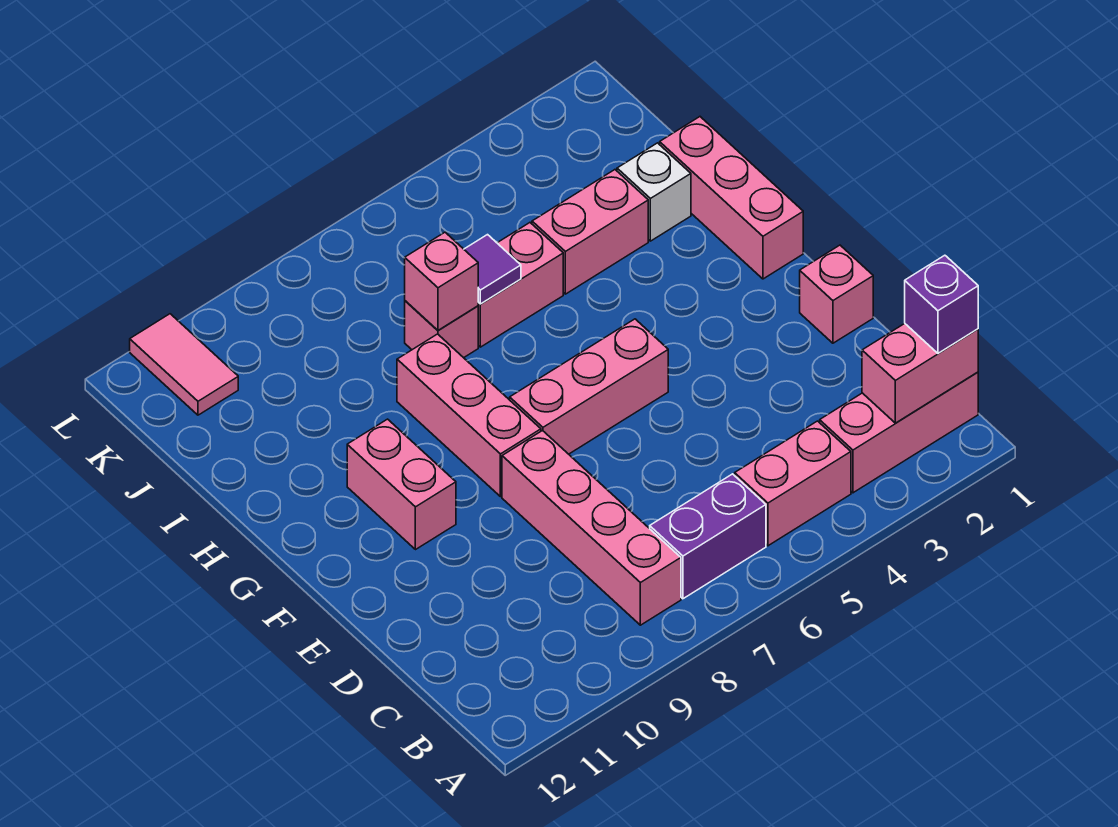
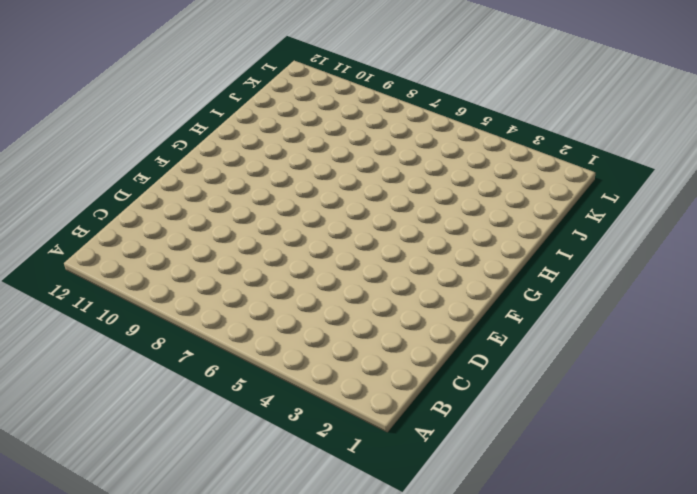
none -> pink 1x3 brick [820,372,978,493]
none -> pink 1x2 brick [735,421,851,546]
none -> purple 1x2 brick [650,474,766,599]

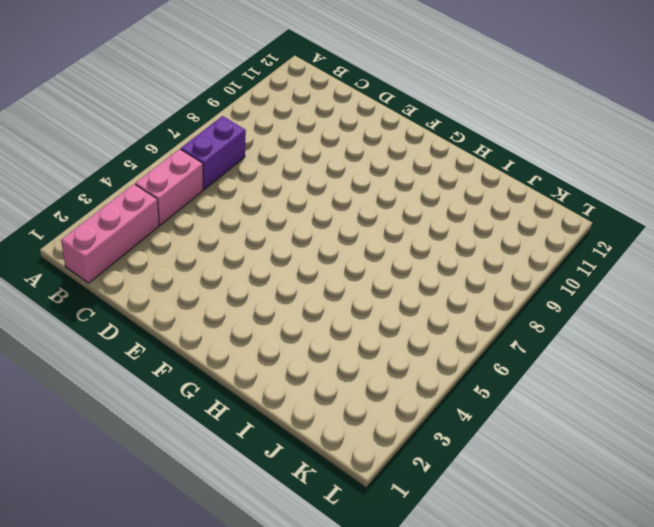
none -> pink 1x4 brick [502,431,681,625]
none -> pink 1x1 brick [800,245,873,343]
none -> pink 1x3 brick [510,319,668,454]

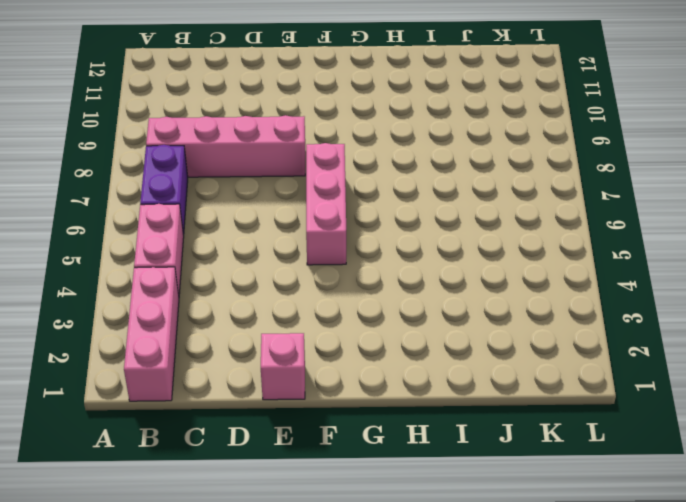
none -> pink 1x3 brick [397,334,541,497]
none -> pink 1x2 brick [347,419,456,550]
none -> pink 1x3 brick [660,117,803,279]

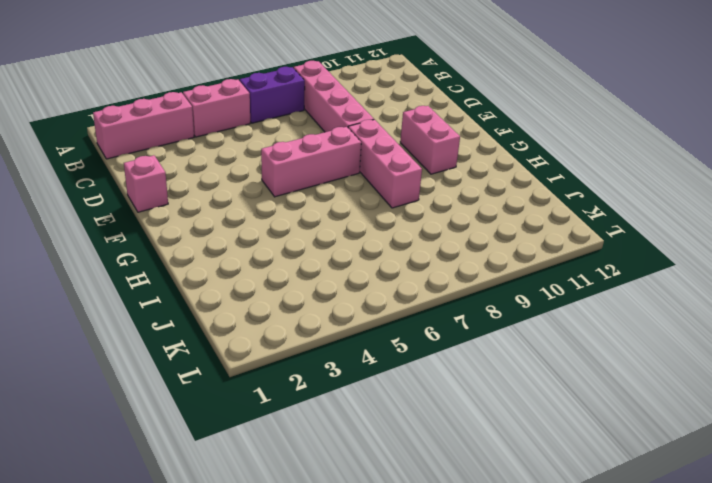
none -> pink 1x3 brick [660,117,803,279]
none -> white 1x1 brick [617,143,691,241]
none -> pink 1x2 brick [532,170,648,294]

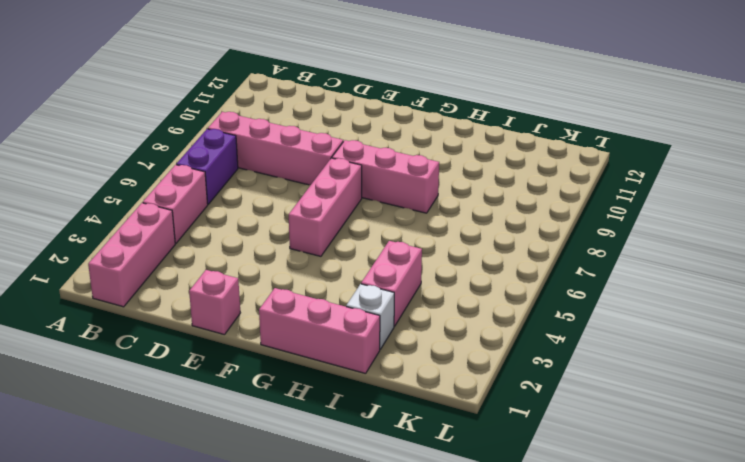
none -> pink 1x2 brick [347,419,456,550]
none -> pink 1x2 brick [478,223,563,347]
none -> pink 1x1 brick [405,301,478,358]

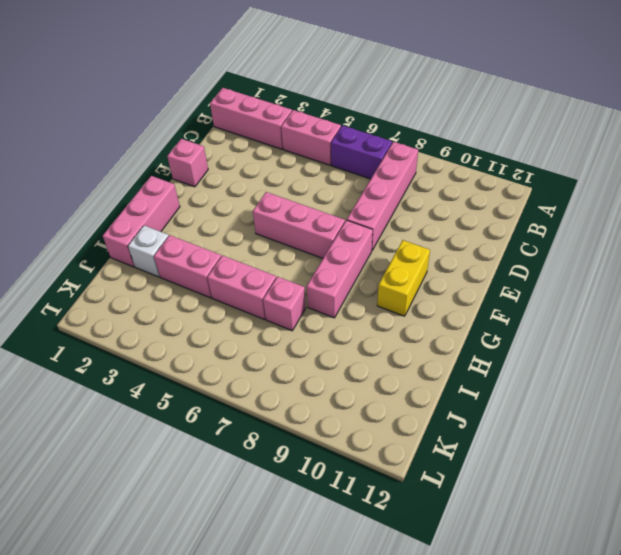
yellow 1x2 brick [377,240,430,316] -> pink 1x2 brick [347,419,456,550]
none -> pink 1x2 tile [130,314,238,415]
none -> pink 1x2 brick [862,324,978,423]
none -> purple 1x1 tile [464,235,521,304]

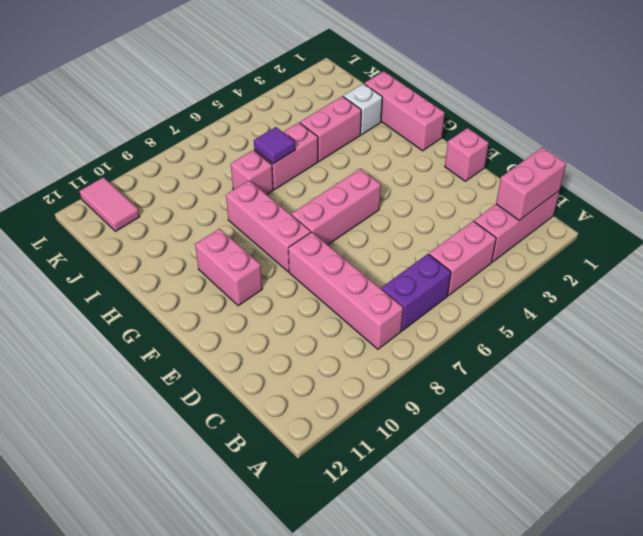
none -> pink 1x1 brick [405,232,478,330]
none -> purple 1x1 brick [905,255,978,353]

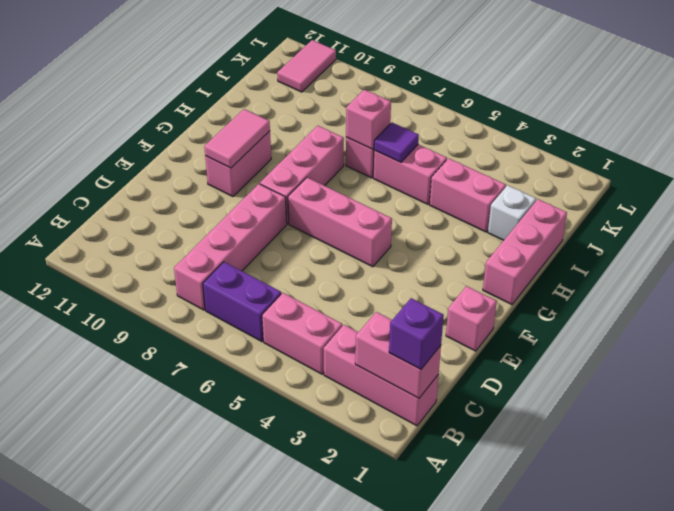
pink 1x2 tile [204,109,270,168] -> none

